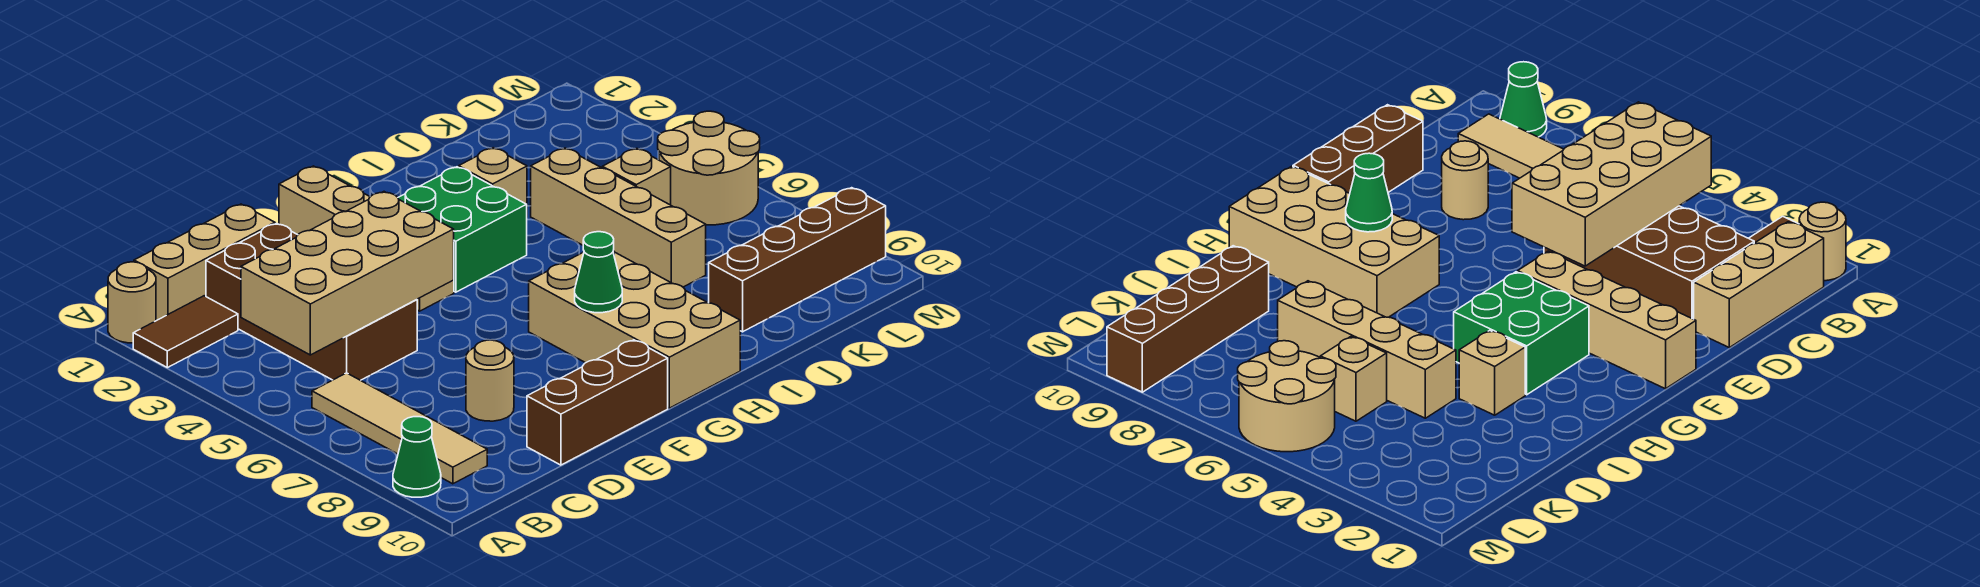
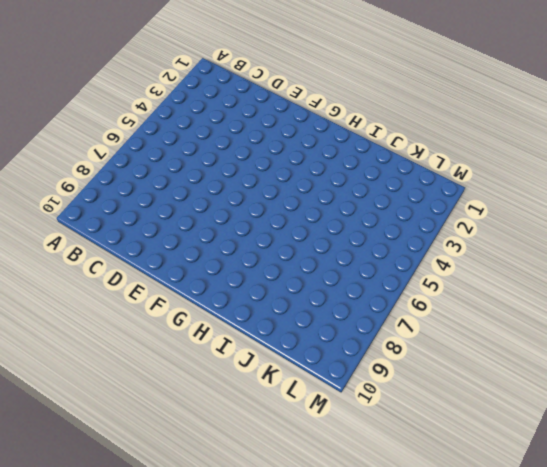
none -> tan 1x1 round brick [108,262,156,343]
none -> brown 1x2 tile [133,296,238,368]
none -> green 1x1 cone [393,417,441,497]

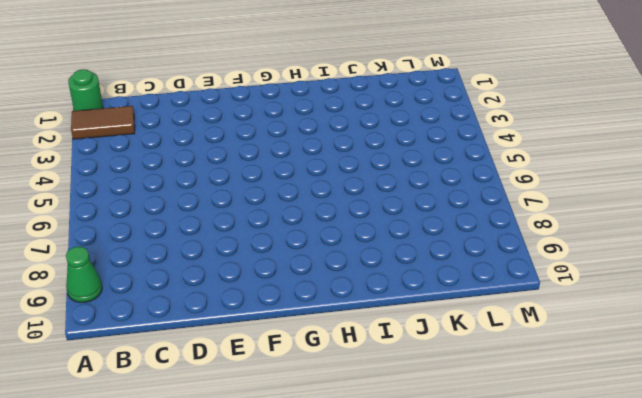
green 1x1 round brick [68,69,103,111] -> tan 1x1 round brick [108,262,156,343]
none -> tan 1x3 brick [134,204,275,321]
none -> tan 1x4 tile [312,373,487,484]
none -> brown 2x4 brick [206,223,417,380]

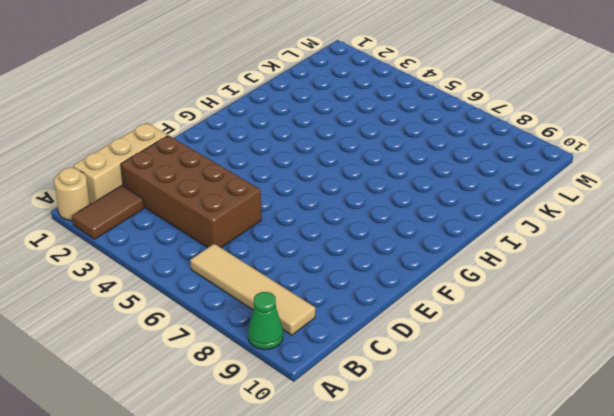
none -> tan 1x1 round brick [466,340,514,421]
none -> brown 1x3 brick [527,340,668,465]
none -> tan 1x4 brick [279,166,454,311]

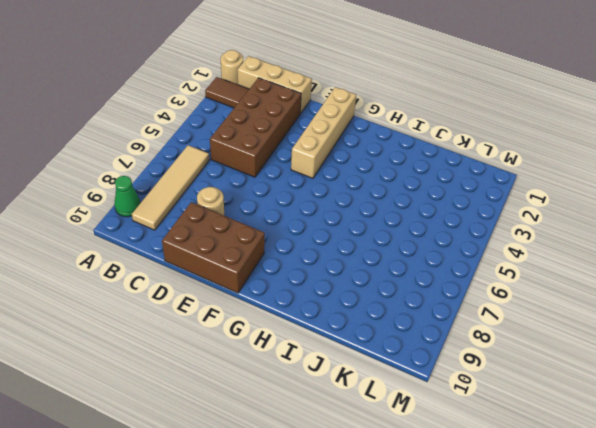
brown 2x3 brick [162,202,265,293] -> brown 1x3 brick [527,340,668,465]
none -> green 2x2 brick [398,167,527,292]
none -> tan 2x4 brick [529,251,740,408]
none -> tan 1x1 brick [459,148,527,205]

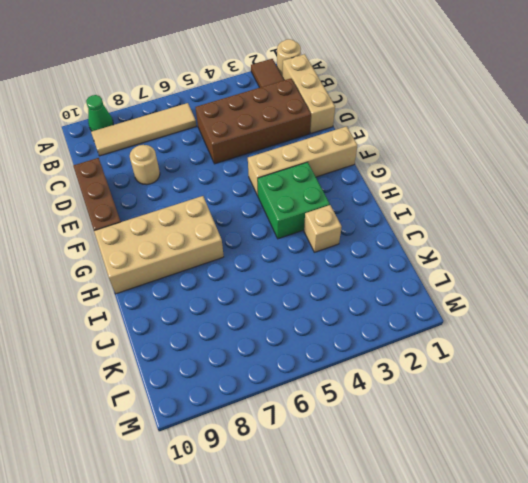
none -> tan 1x4 brick [531,148,706,287]
none -> brown 1x4 brick [709,188,886,332]
none -> tan 1x1 brick [602,148,671,205]

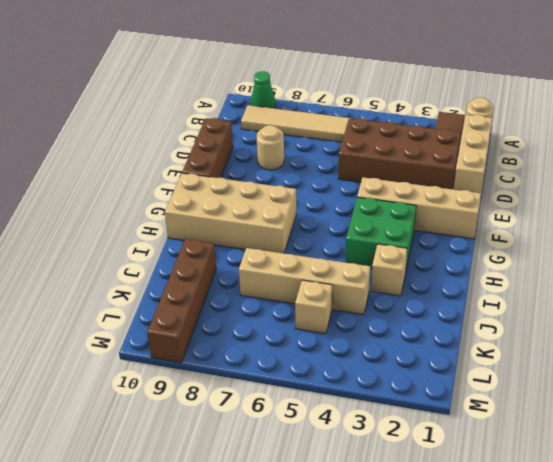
none -> tan 2x2 round brick [658,111,760,225]
none -> tan 2x4 brick [241,192,454,355]
none -> green 1x1 cone [575,232,622,313]

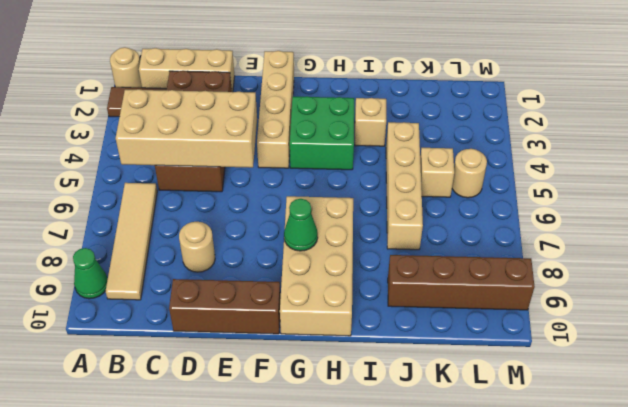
tan 1x1 round brick [452,149,487,198] -> tan 2x2 round brick [658,111,760,225]

